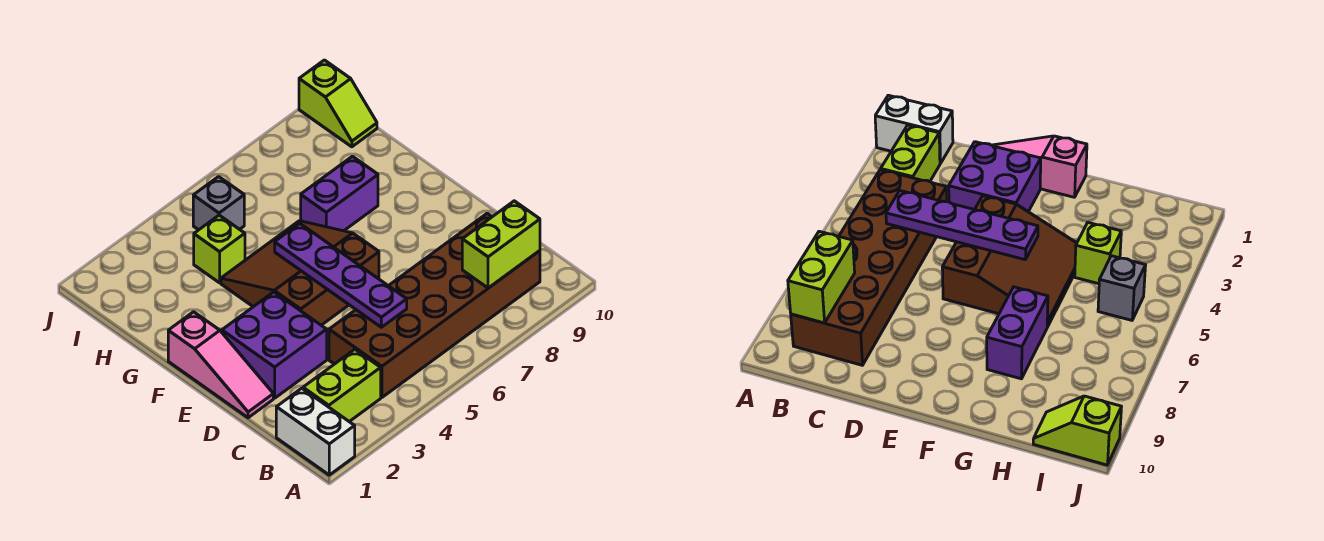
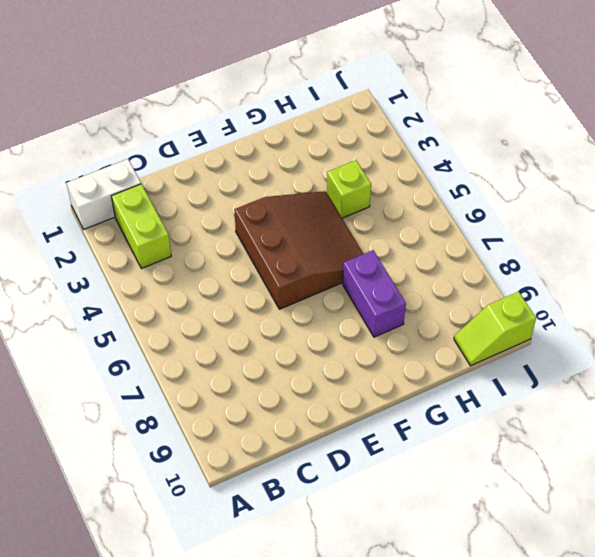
none -> brown 2x6 brick [329,213,540,397]
none -> pink 1x3 slope [168,312,273,418]
none -> purple 2x2 brick [222,292,327,398]

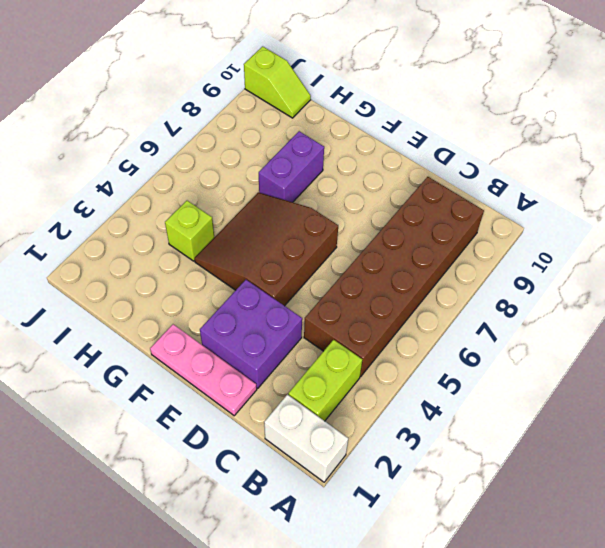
pink 1x3 plate [150,324,257,416] -> pink 1x3 slope [168,312,273,418]
none -> grey 1x1 brick [193,177,244,230]
none -> lime 1x2 brick [462,201,540,288]
none -> purple 1x4 plate [275,223,407,327]

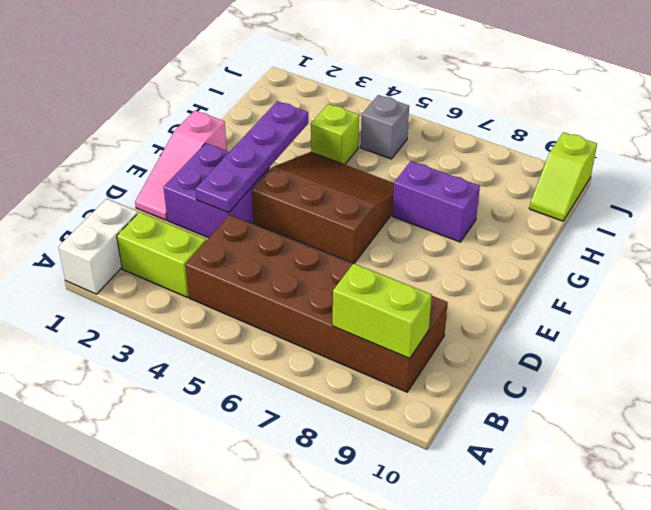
purple 1x4 plate [196,101,308,213] -> purple 1x4 plate moved to [275,223,407,327]

